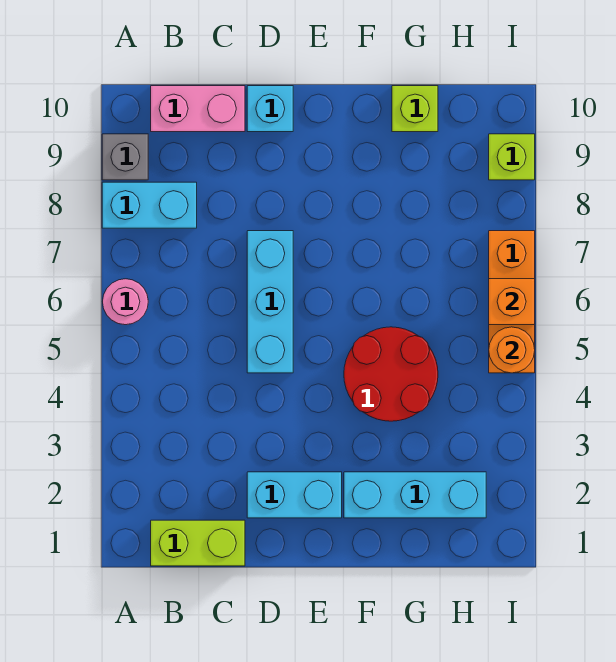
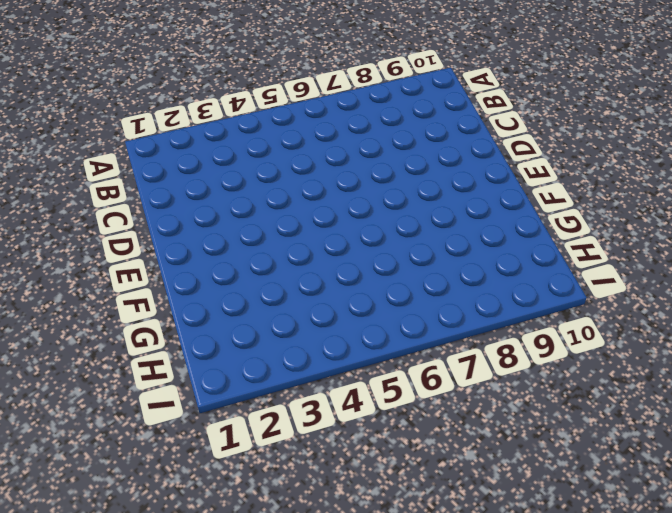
none -> pink 1x1 round brick [103,279,148,325]
none -> cyan 1x2 brick [102,182,197,228]
none -> grey 1x1 brick [102,134,148,180]

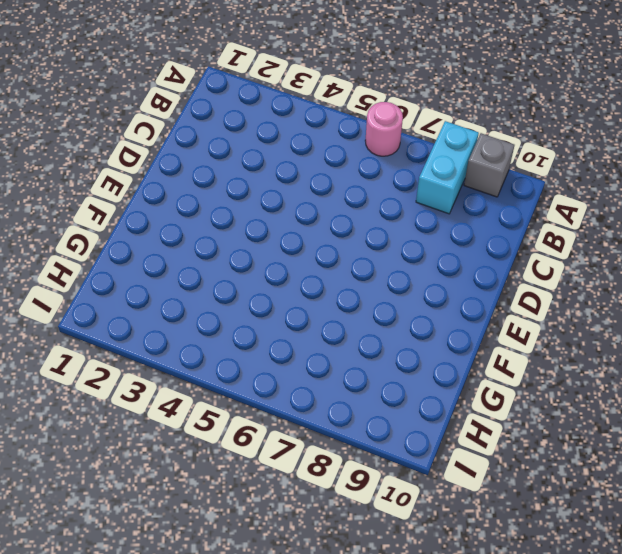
none -> lime 1x2 brick [151,520,245,566]
none -> pink 1x2 brick [151,86,245,132]
none -> cyan 1x2 brick [247,472,342,518]

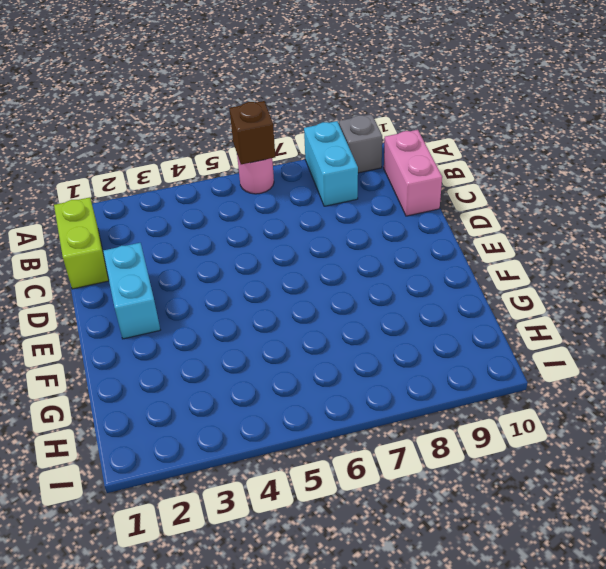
brown 1x1 brick [229,101,275,164] -> none
none -> cyan 1x3 brick [247,231,293,373]
none -> cyan 1x1 brick [247,86,293,132]
none -> cyan 1x3 brick [344,472,486,518]

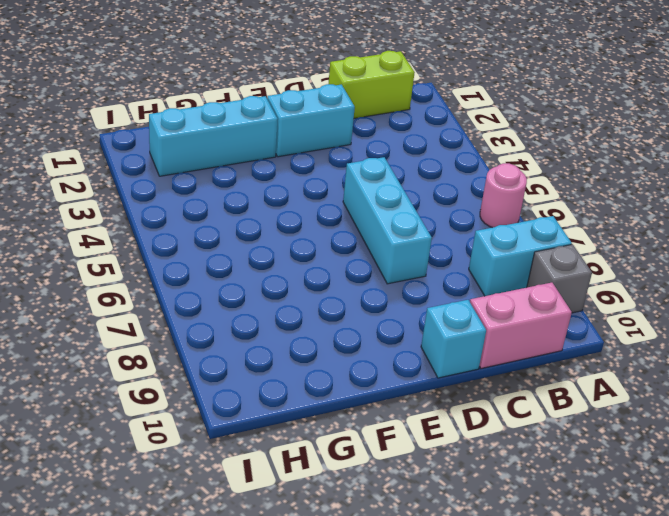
none -> red 2x2 round brick [344,327,438,421]
none -> lime 1x1 brick [392,86,438,132]
none -> orange 1x3 brick [489,231,535,373]

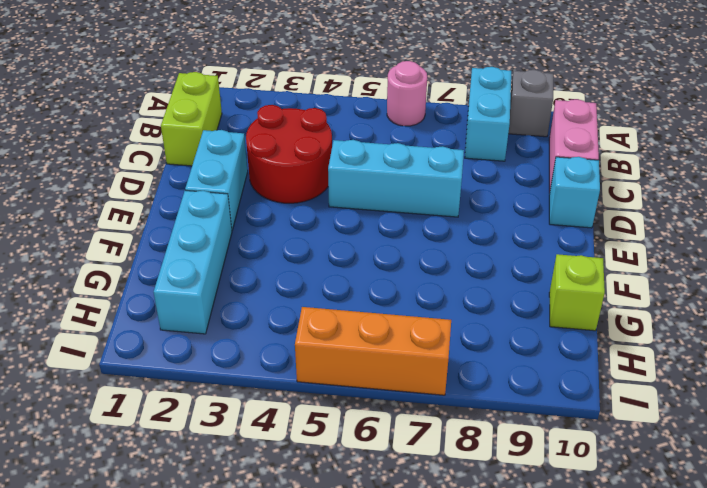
red 2x2 round brick [246,105,332,203] -> red 2x2 round brick moved to [344,327,438,421]
none -> lime 1x1 brick [489,134,535,180]
none -> orange 1x1 round brick [489,327,535,373]
none -> orange 1x1 brick [489,279,535,325]

